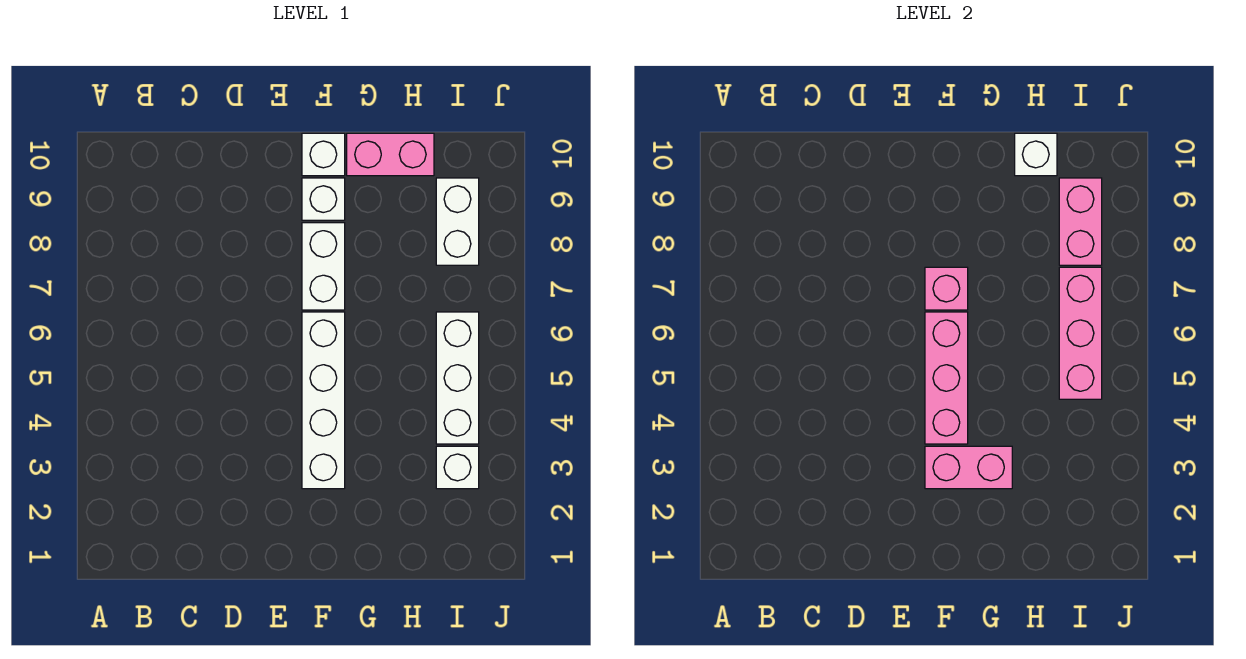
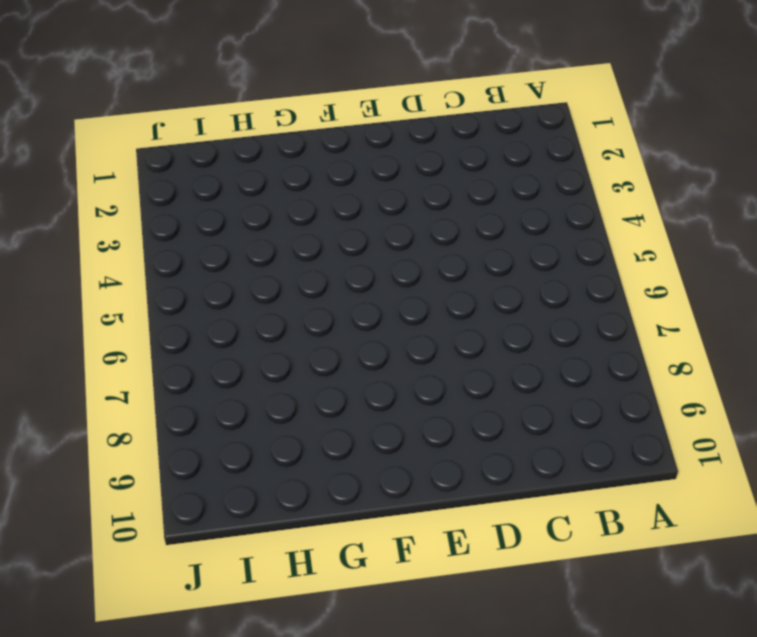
none -> white 1x4 brick [302,312,345,489]
none -> white 1x2 brick [302,223,345,310]
none -> white 1x1 brick [302,178,345,220]

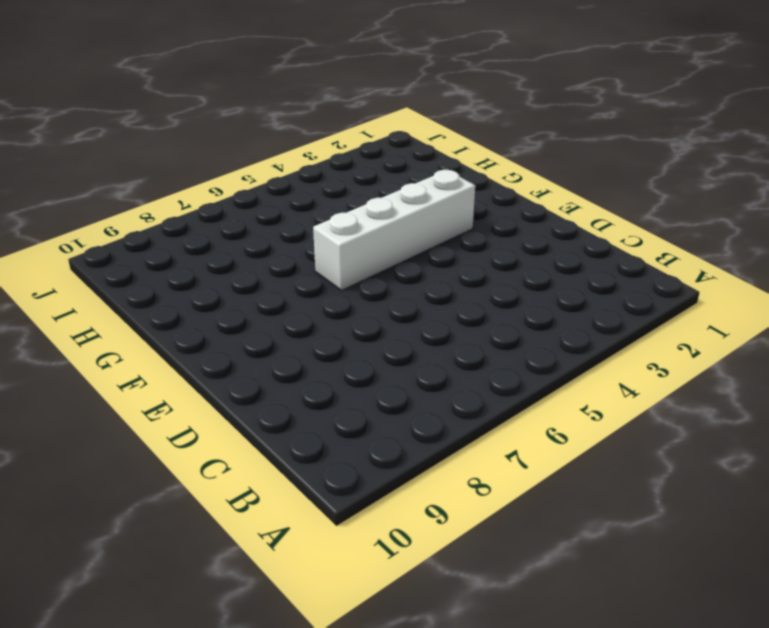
none -> white 1x2 brick [302,223,345,310]
none -> white 1x1 brick [302,178,345,220]
none -> white 1x1 brick [302,133,345,176]

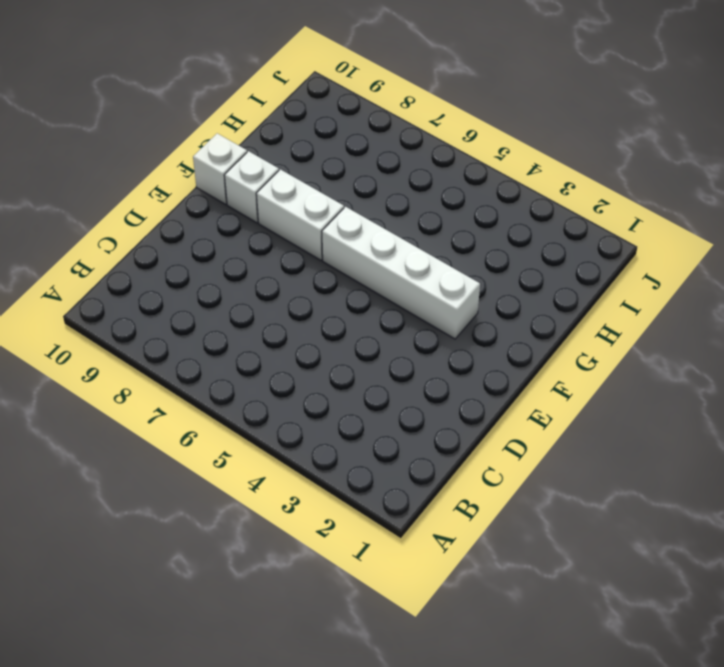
none -> pink 1x2 brick [347,133,434,176]
none -> white 1x1 brick [436,446,479,489]
none -> white 1x3 brick [436,312,479,444]

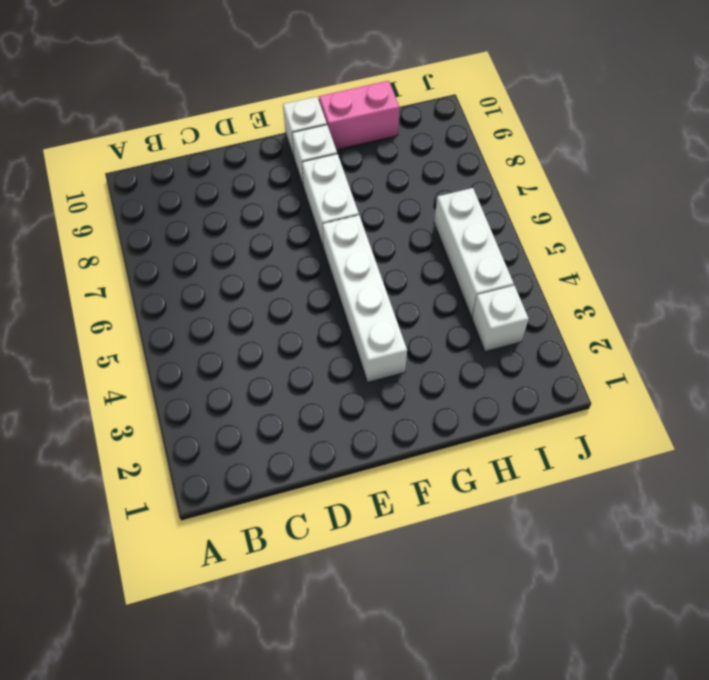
none -> white 1x2 brick [436,178,479,265]
none -> pink 1x2 brick [925,446,1012,489]
none -> pink 1x3 brick [925,312,968,444]

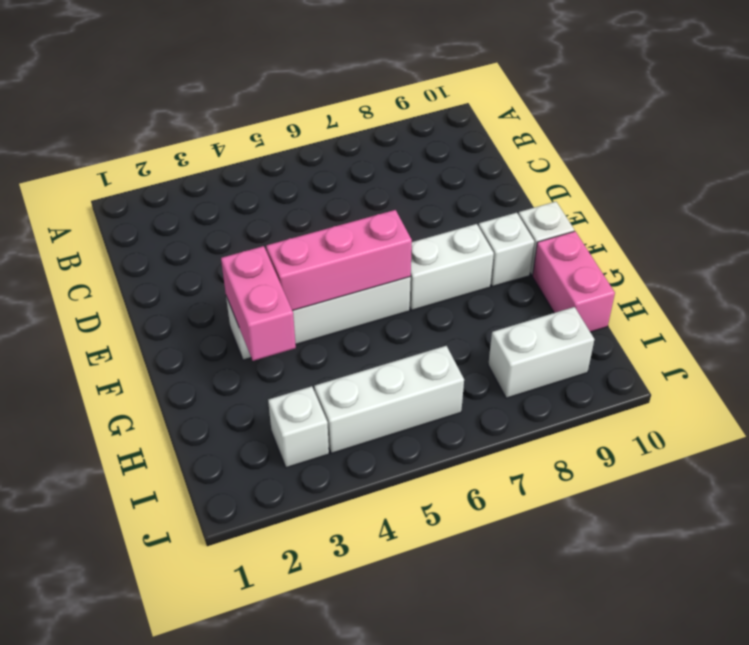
none -> pink 1x1 brick [925,267,968,310]
none -> white 1x1 brick [1015,133,1057,176]
none -> pink 1x3 brick [1059,267,1102,399]

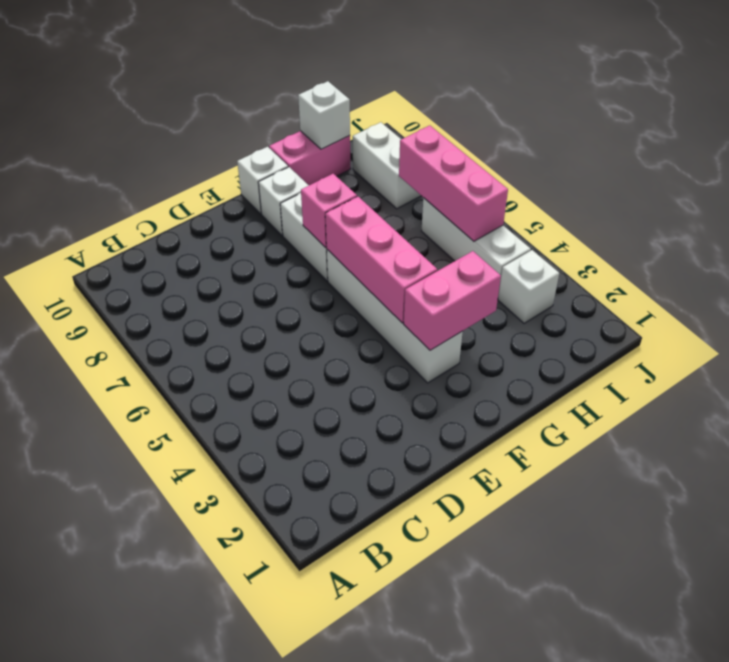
none -> pink 1x2 brick [1059,178,1102,265]

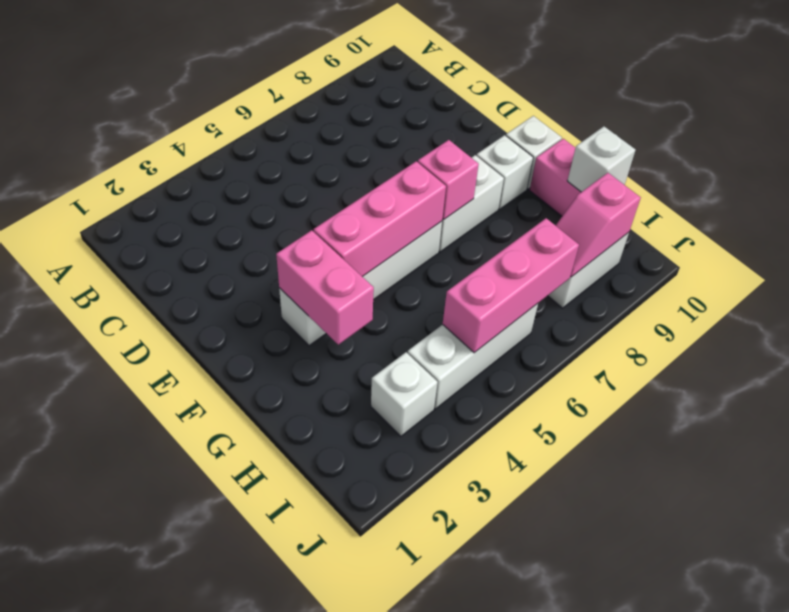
pink 1x2 slope [555,173,641,277] -> pink 1x2 brick [1059,178,1102,265]

